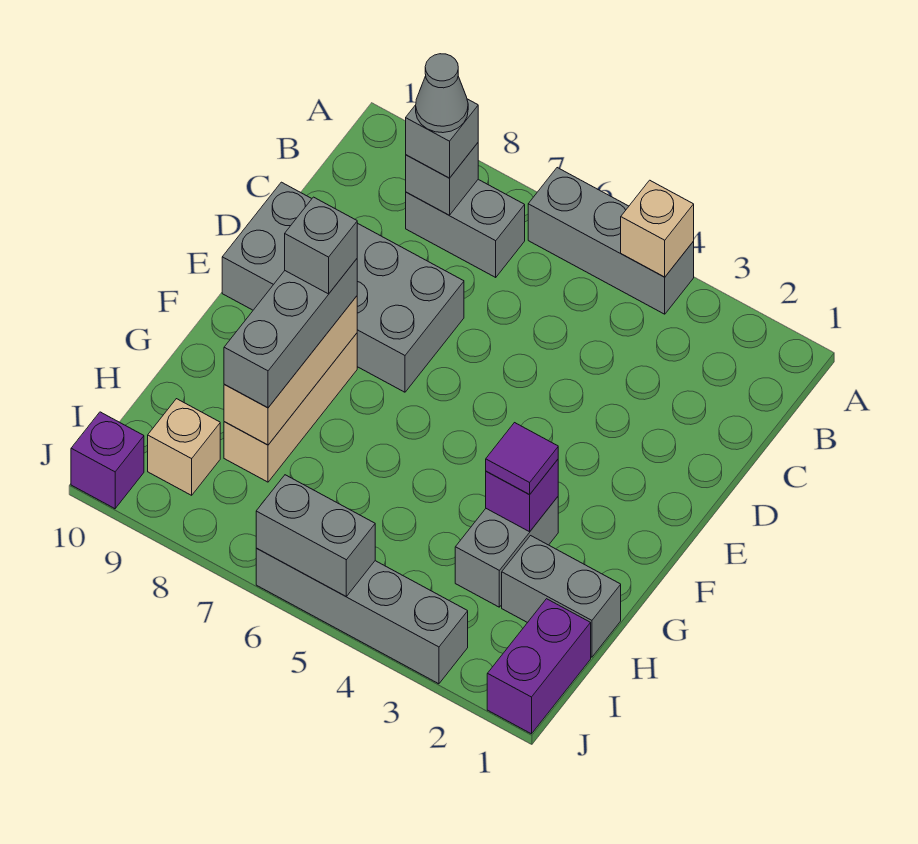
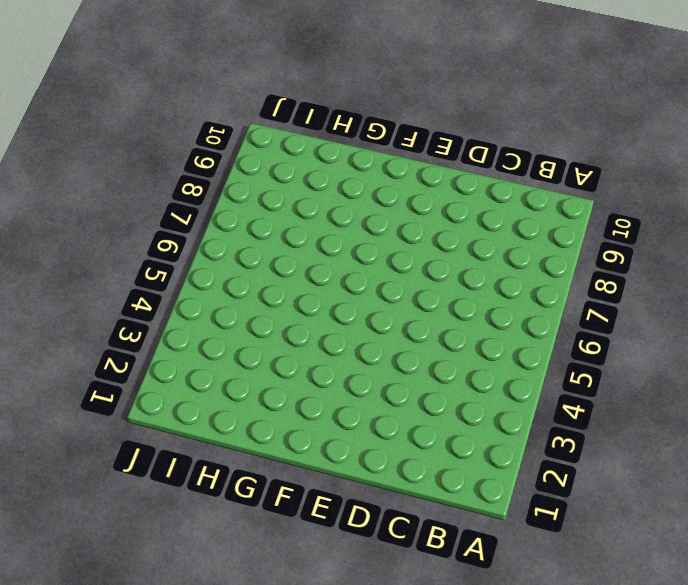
none -> grey 1x3 brick [528,168,694,314]
none -> grey 1x2 brick [406,179,525,277]
none -> grey 2x4 brick [222,182,464,392]

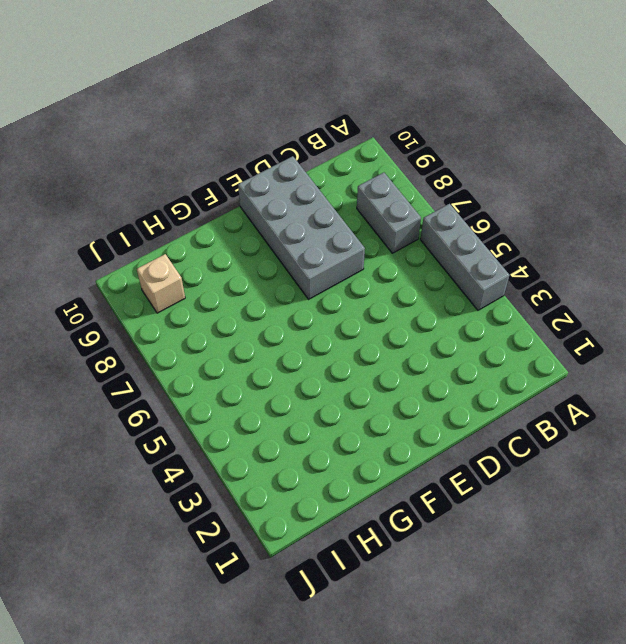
none -> tan 1x3 brick [224,333,357,482]
none -> grey 1x2 brick [455,497,558,607]
none -> grey 1x2 brick [502,536,621,657]

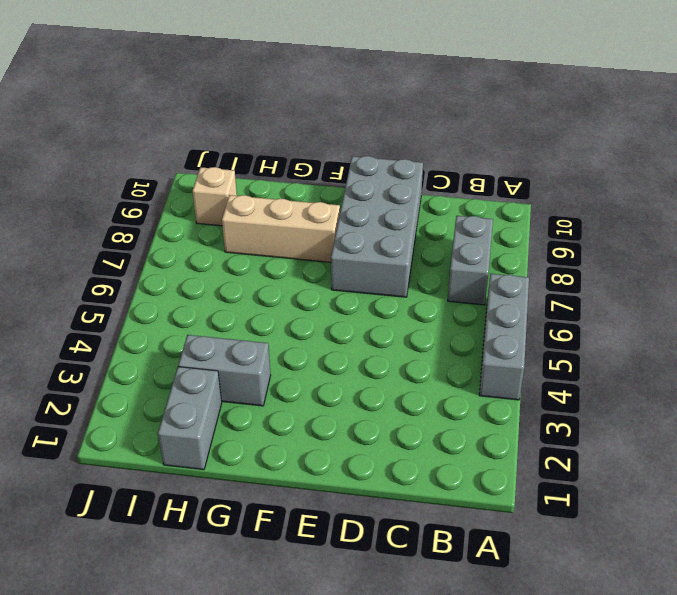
none -> purple 1x2 brick [487,599,591,734]
none -> grey 1x4 brick [256,548,468,684]
none -> purple 1x1 brick [71,412,144,509]

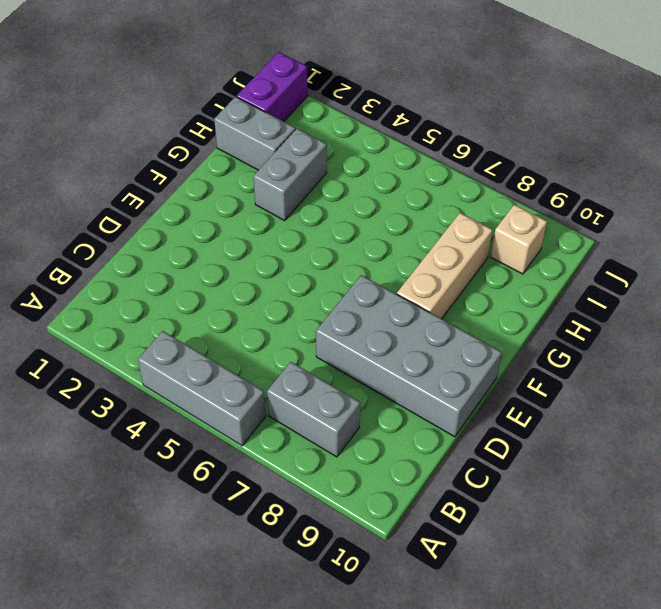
none -> grey 1x4 brick [256,548,468,684]
none -> purple 1x1 brick [71,412,144,509]
none -> tan 1x1 brick [621,180,694,277]

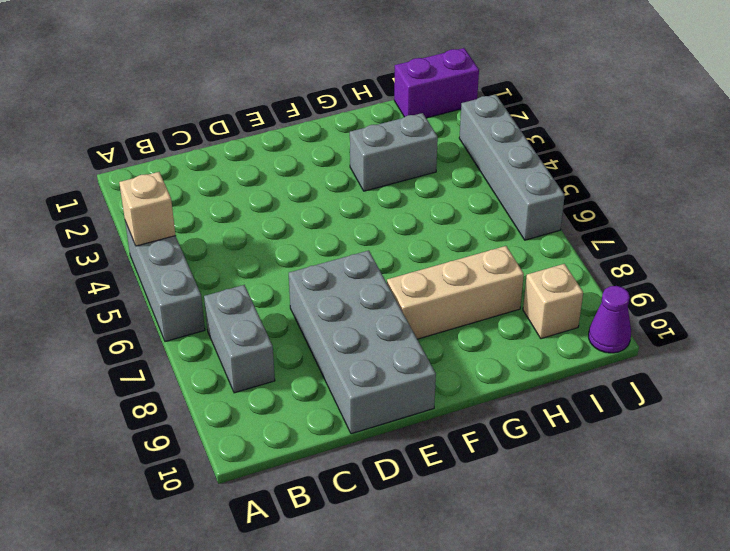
purple 1x1 cone [589,286,631,353] -> purple 1x1 brick [71,412,144,509]
none -> grey 1x2 brick [502,536,621,657]
none -> grey 1x1 brick [406,143,478,215]
none -> tan 1x3 brick [224,296,357,445]

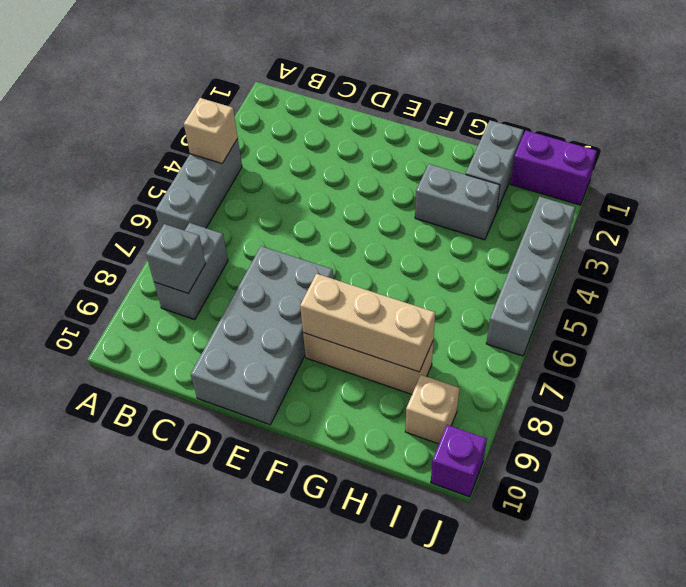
none -> purple 1x1 brick [486,460,558,532]
none -> grey 1x2 brick [256,475,375,596]
none -> grey 1x1 brick [406,99,478,178]

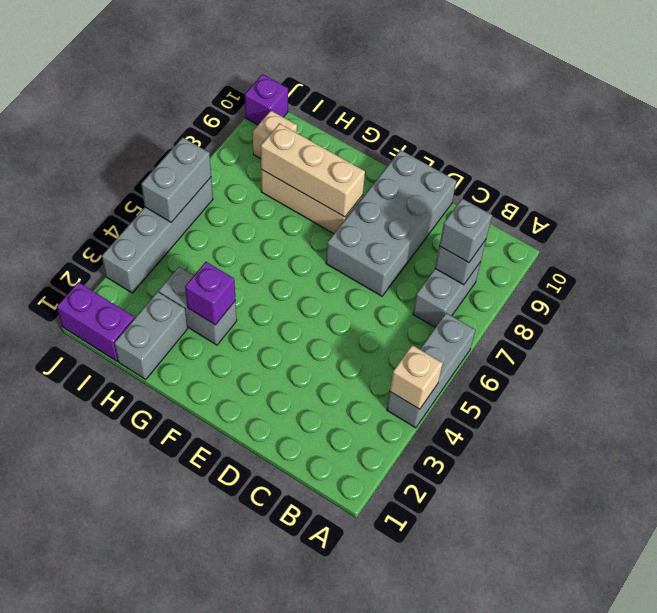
none -> grey 1x3 brick [224,259,357,408]
none -> purple 1x1 tile [486,423,558,495]
none -> grey 1x1 cone [416,54,468,133]

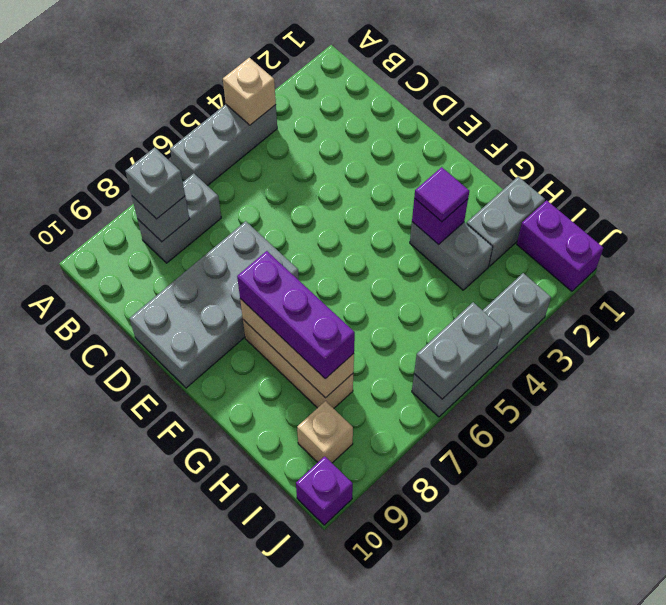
purple 1x3 brick [237,251,355,379] -> grey 1x3 brick [224,259,357,408]
none -> grey 1x1 cone [416,54,468,133]
none -> grey 1x1 brick [285,197,357,294]

